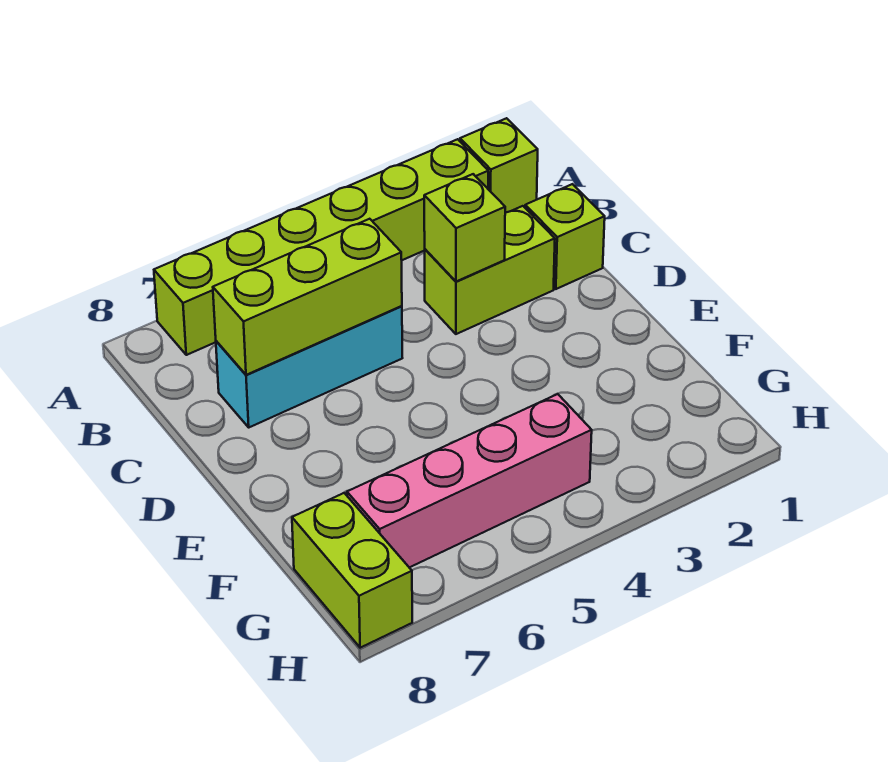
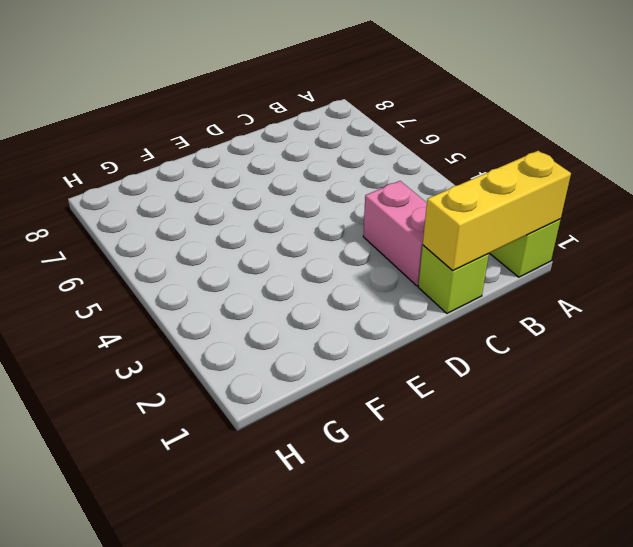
yellow 1x3 brick [423,151,571,271] -> none
pink 1x2 brick [363,181,427,286] -> lime 1x2 brick [425,206,555,334]
none -> lime 1x6 brick [154,139,488,355]
none -> cyan 1x3 brick [216,306,402,427]

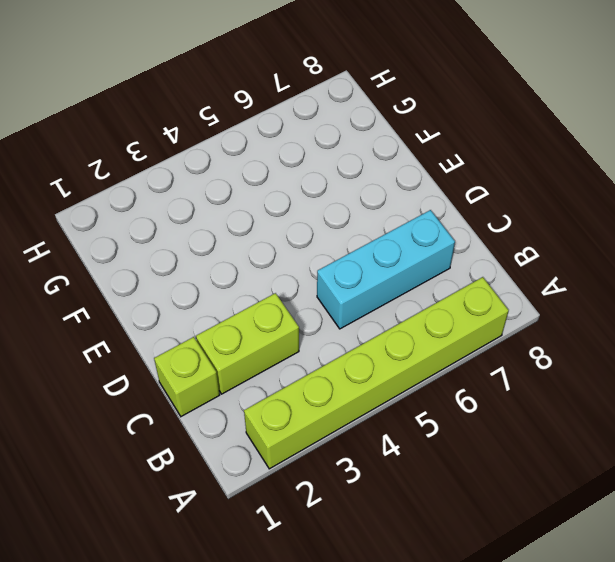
none -> lime 1x1 brick [460,118,538,213]
none -> pink 1x4 brick [347,394,592,568]

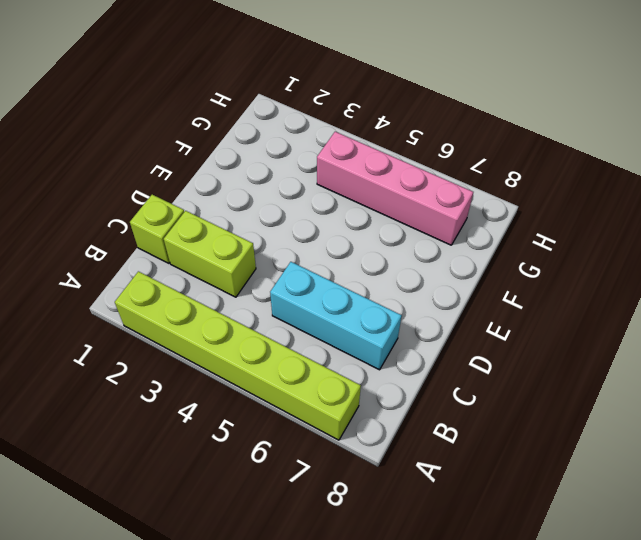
none -> lime 1x1 brick [460,118,538,213]
none -> lime 1x2 brick [292,493,412,648]

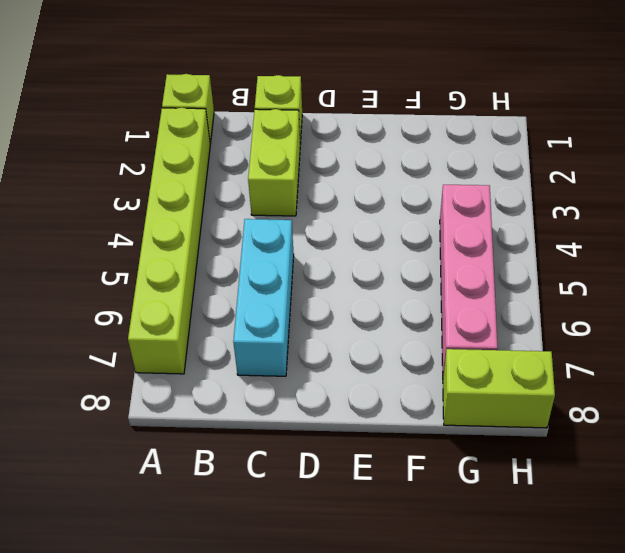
none -> lime 1x1 brick [424,174,505,282]
none -> lime 1x3 brick [213,219,402,375]

